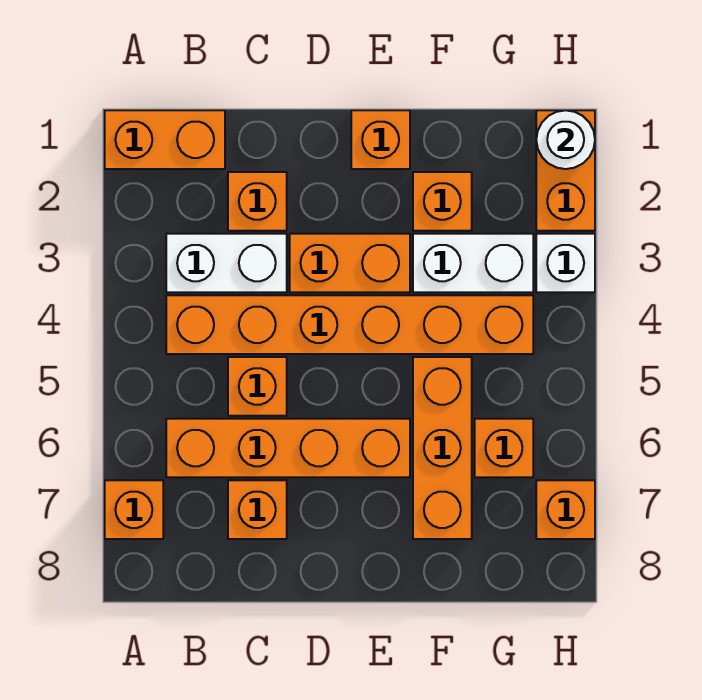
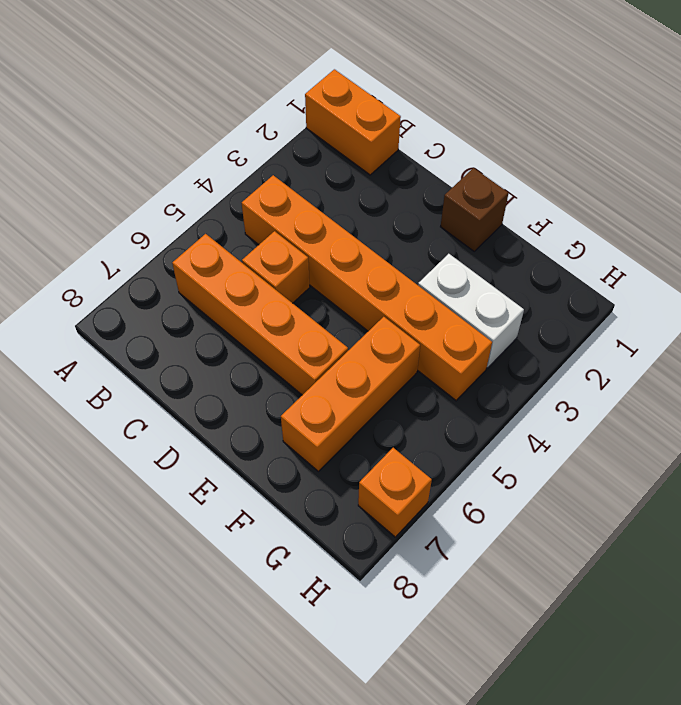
brown 1x1 brick [441,168,508,251] -> orange 1x1 brick [351,110,410,169]
none -> orange 1x1 brick [105,480,163,539]
none -> white 1x2 brick [166,234,287,292]
none -> orange 1x1 brick [228,172,287,231]

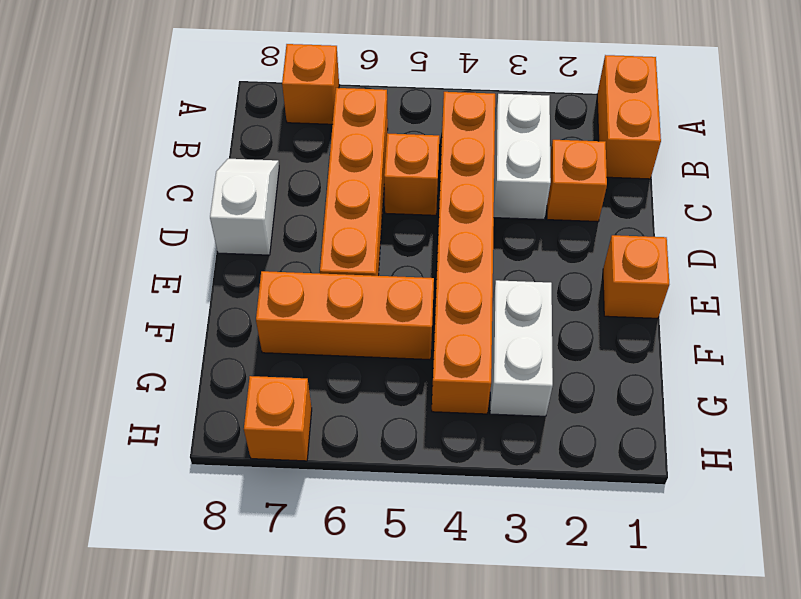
white 1x2 slope [210,159,279,255] -> none
none -> orange 1x1 brick [228,480,287,539]
none -> orange 1x2 brick [290,234,410,292]
none -> orange 1x1 brick [413,172,472,231]

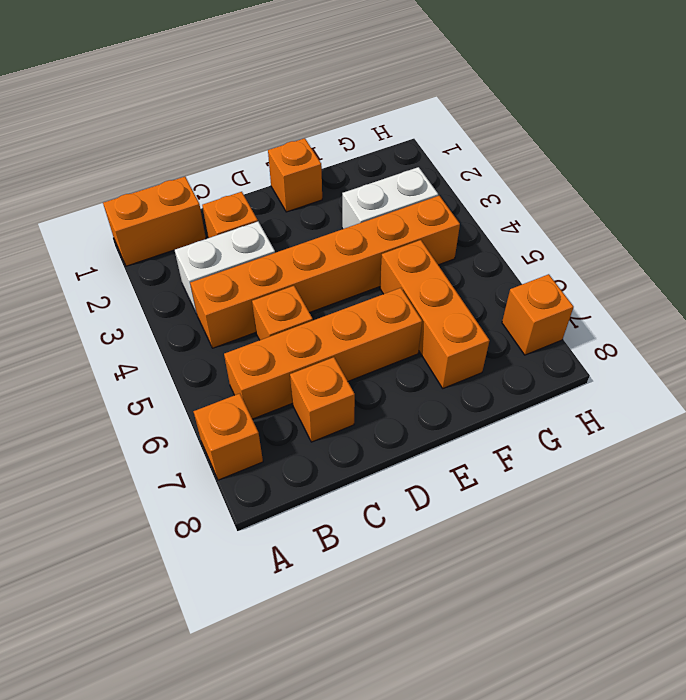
none -> orange 1x2 brick [290,234,410,292]
none -> orange 1x1 brick [413,172,472,231]
none -> orange 1x1 brick [475,419,533,477]

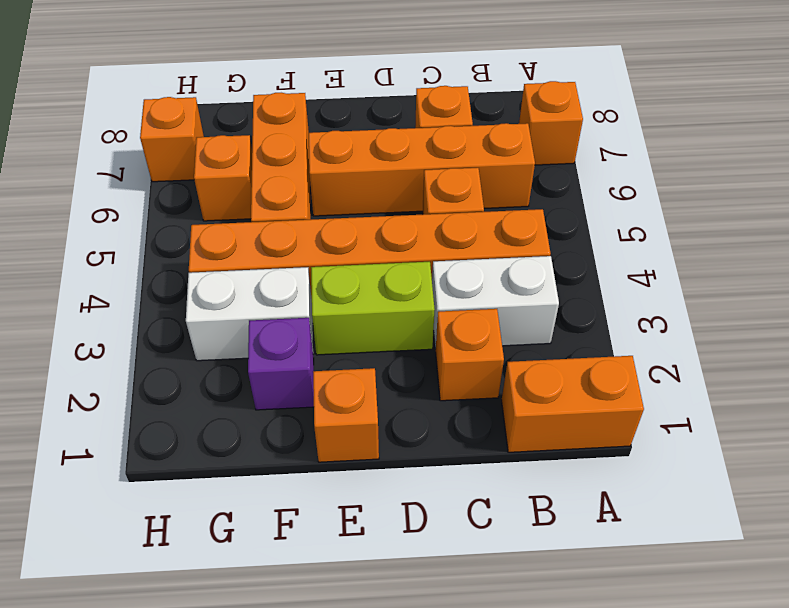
lime 1x2 brick [311,262,435,355] -> orange 1x2 brick [290,234,410,292]
purple 1x1 brick [248,318,314,410] -> orange 1x1 brick [413,172,472,231]
none -> orange 1x2 brick [536,110,595,231]
none -> white 1x1 brick [536,234,595,292]
none -> white 1x1 round brick [536,110,595,169]

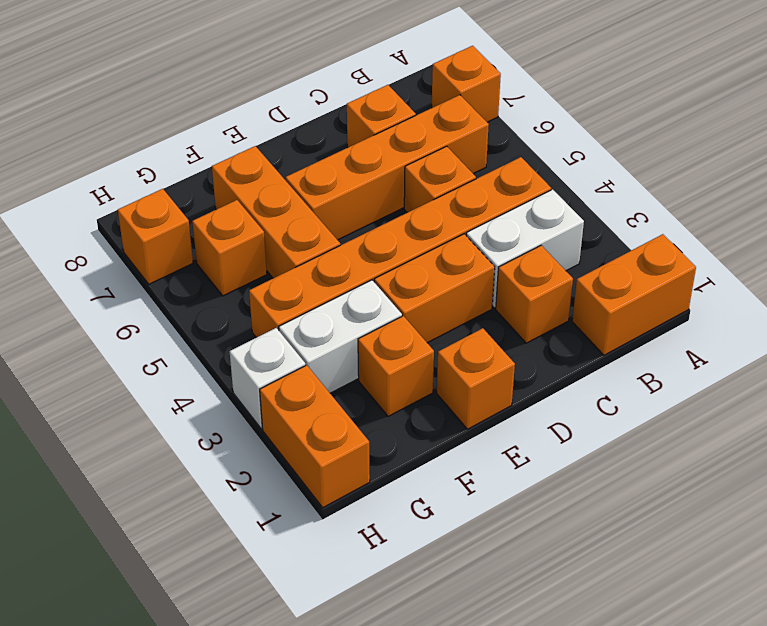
none -> white 1x1 round brick [536,110,595,169]

